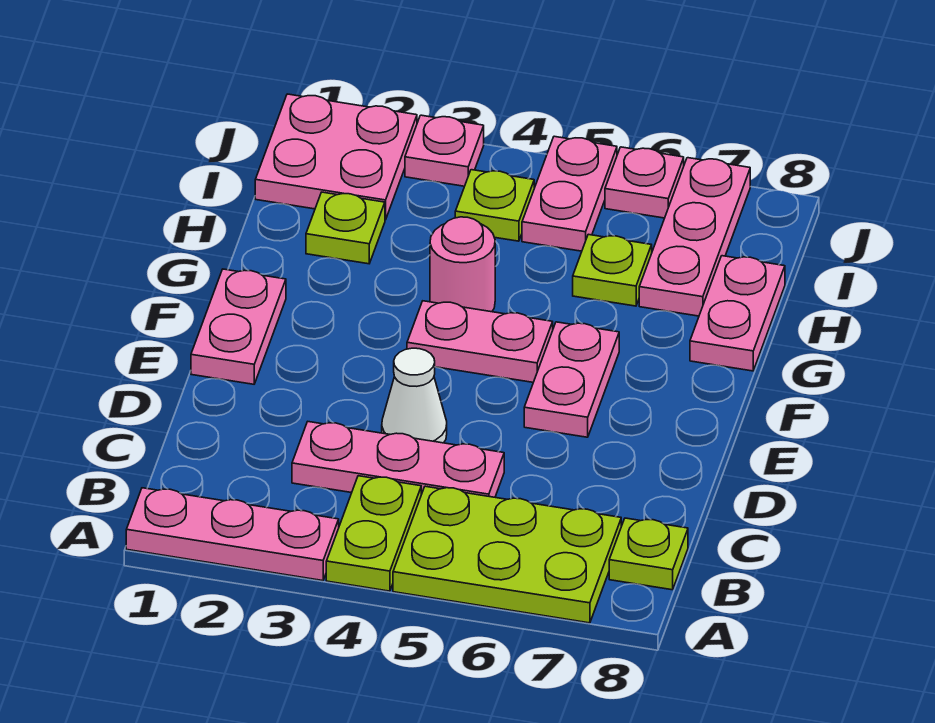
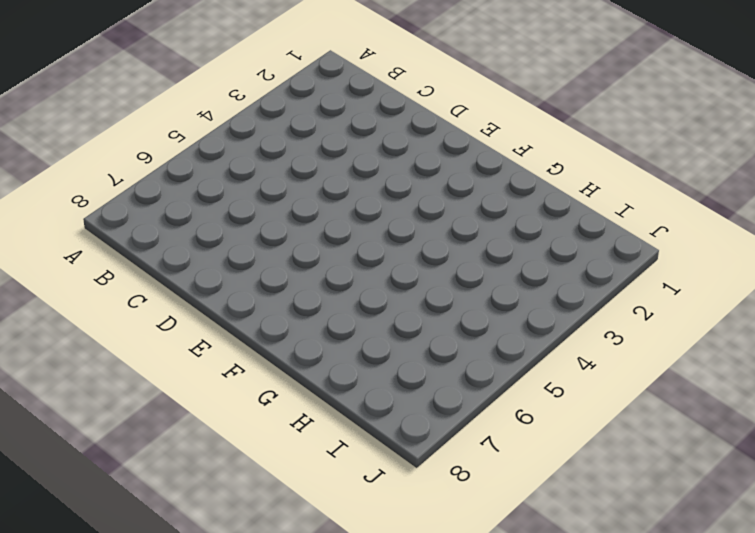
none -> pink 1x3 plate [126,488,339,581]
none -> lime 1x2 plate [326,476,421,591]
none -> lime 2x3 plate [393,486,621,623]

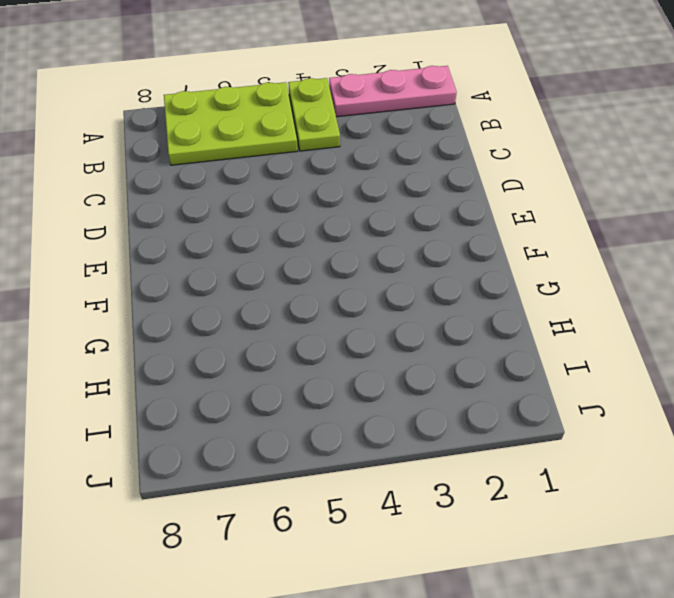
none -> lime 1x1 plate [609,518,688,590]
none -> pink 1x3 plate [292,422,504,497]
none -> white 1x1 cone [382,348,447,443]

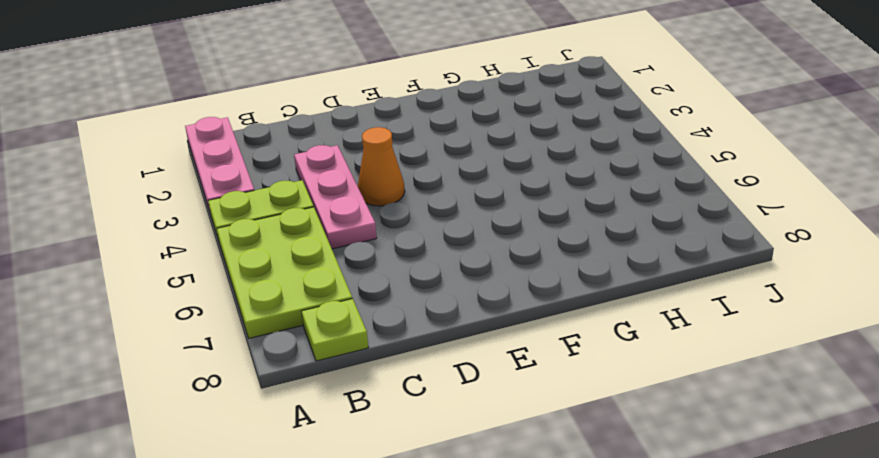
orange 1x1 cone [358,127,405,206] -> white 1x1 cone [382,348,447,443]
none -> pink 1x2 plate [191,269,286,384]
none -> pink 1x2 plate [524,322,619,437]
none -> pink 1x2 plate [407,301,553,382]

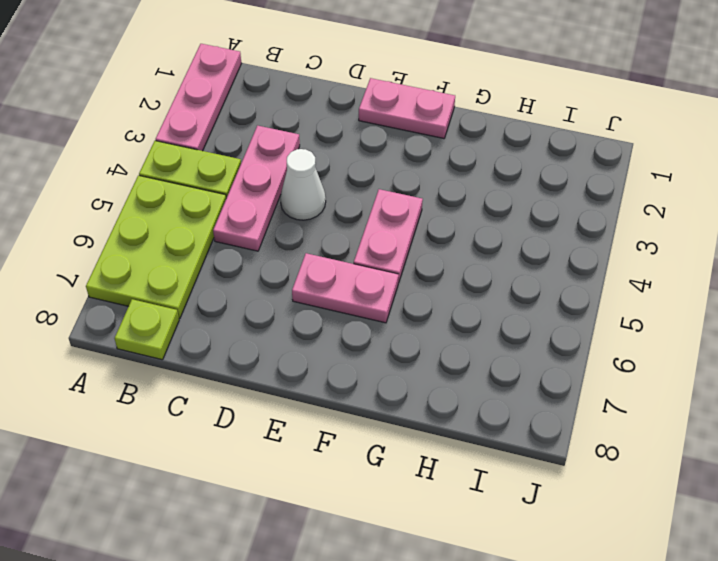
none -> pink 1x1 round brick [430,217,495,312]
none -> pink 1x2 plate [690,256,785,371]
none -> lime 1x1 plate [306,192,385,264]

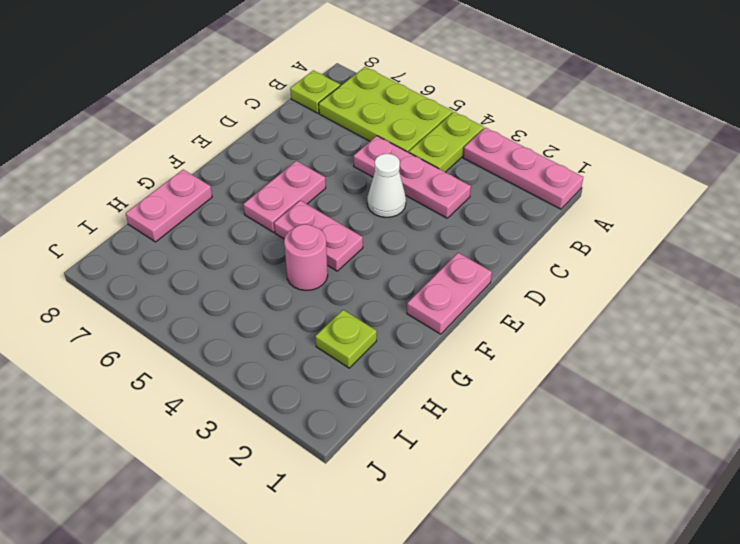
none -> lime 1x1 plate [573,234,652,306]
none -> pink 1x3 plate [639,158,750,316]
none -> pink 2x2 plate [255,94,417,220]

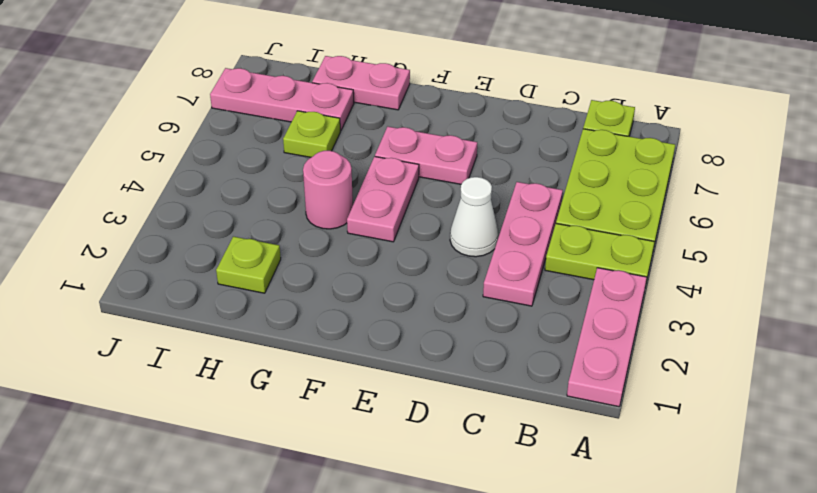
none -> pink 1x2 plate [191,269,286,384]
none -> pink 2x2 plate [255,94,417,220]
none -> lime 1x1 plate [455,170,534,241]

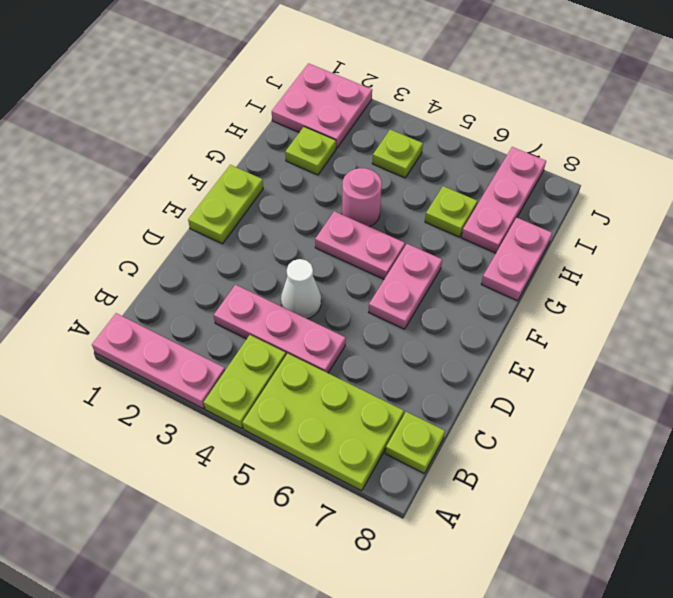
lime 1x2 plate [188,165,263,244] -> pink 1x2 plate [191,269,286,384]
none -> pink 1x2 plate [522,136,617,251]
none -> pink 1x1 plate [405,115,484,186]
none -> pink 1x1 plate [605,147,684,218]

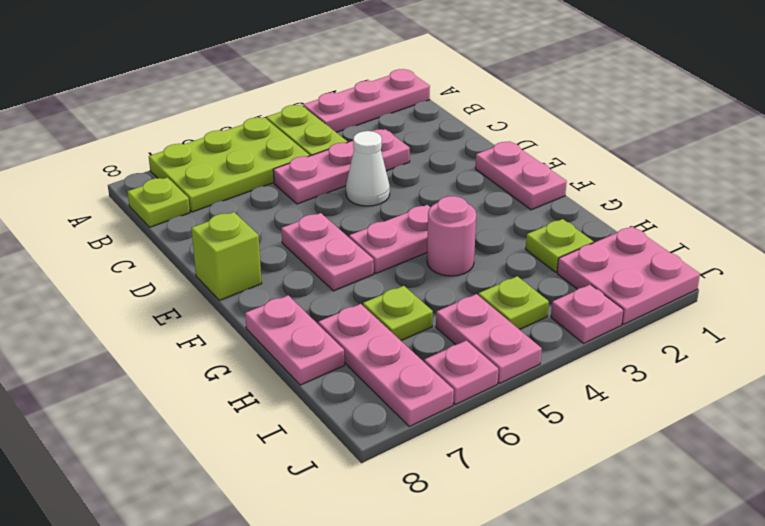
lime 1x1 brick [191,212,262,300] -> none

